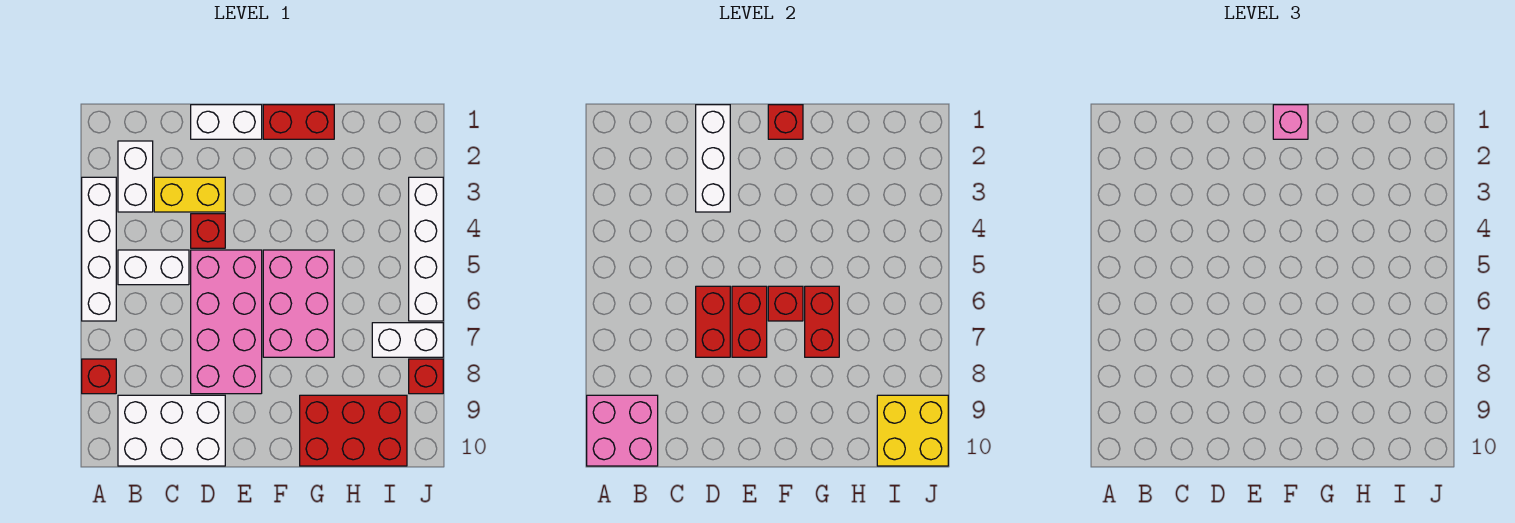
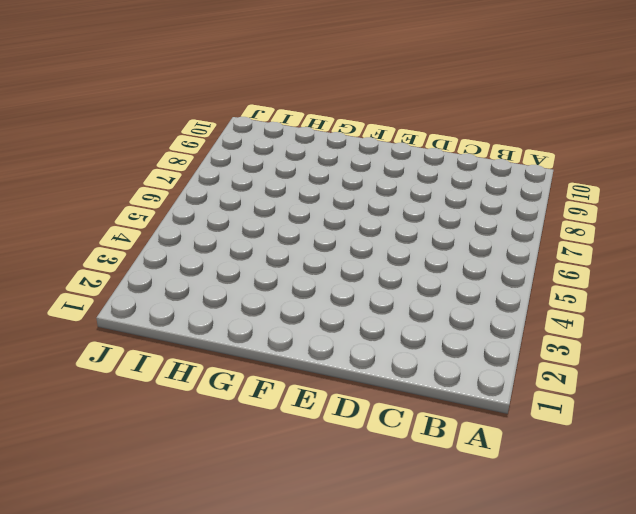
none -> white 1x4 brick [82,177,116,321]
none -> red 1x1 brick [82,359,116,394]
none -> white 1x2 brick [118,141,153,212]

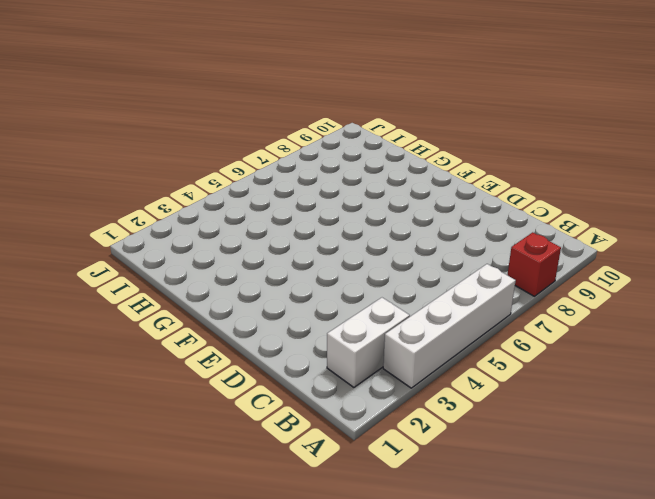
none -> white 1x2 brick [118,250,189,285]
none -> white 2x3 brick [118,395,225,466]
none -> yellow 1x2 brick [154,177,225,212]

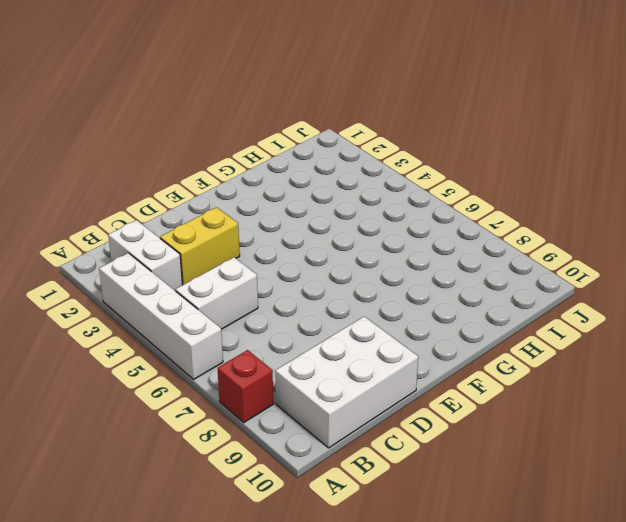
none -> white 1x2 brick [191,105,262,139]
none -> red 1x1 brick [191,214,225,248]
none -> pink 2x4 brick [191,250,262,394]

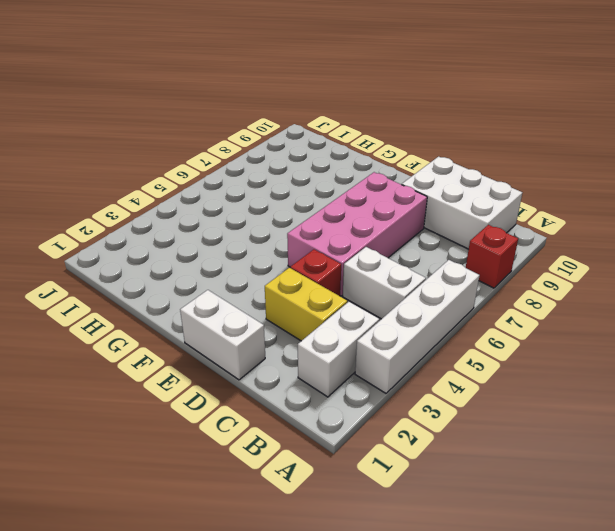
none -> red 1x2 brick [263,105,334,139]
none -> pink 2x3 brick [263,250,334,357]
none -> red 2x3 brick [300,395,407,466]

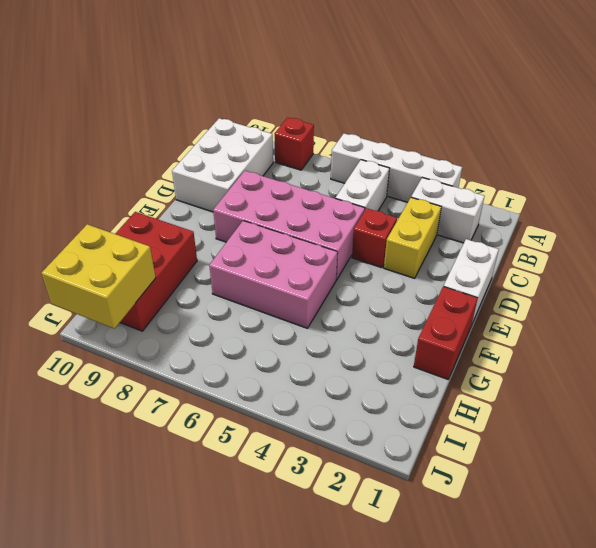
none -> white 1x2 brick [372,323,443,357]
none -> white 1x4 brick [409,177,443,321]
none -> red 1x1 brick [409,359,443,394]

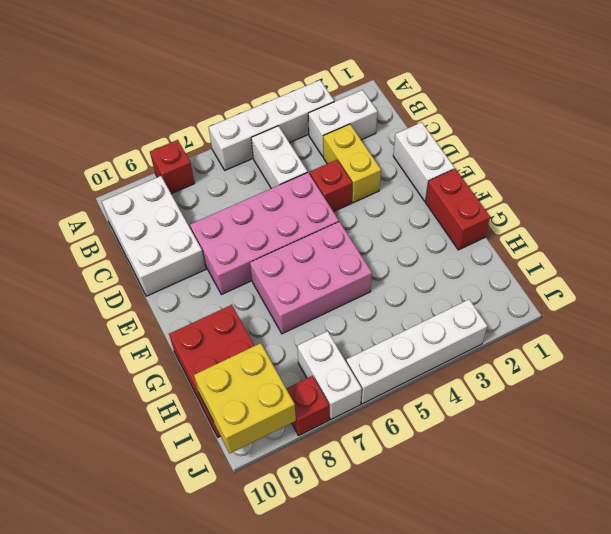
none -> pink 2x2 brick [587,395,658,466]
none -> white 1x3 brick [696,105,730,212]
none -> red 1x2 brick [696,286,730,357]

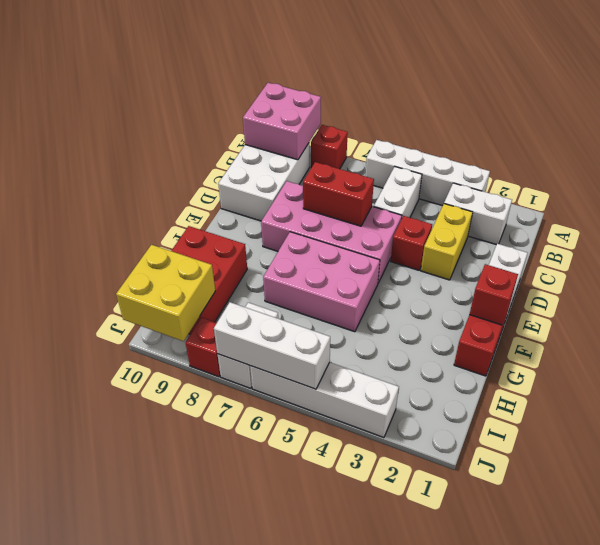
white 1x3 brick [214,302,330,389] -> white 1x3 brick moved to [696,105,730,212]
none -> red 1x2 brick [732,286,767,357]
none -> red 1x1 brick [768,286,803,321]
none -> red 1x2 brick [805,286,839,357]

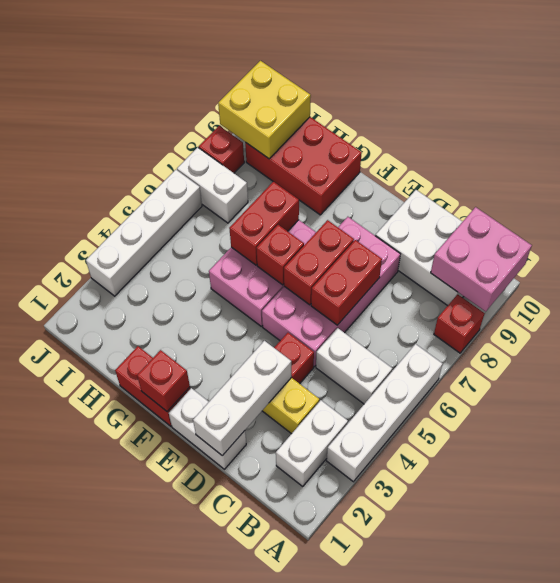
none -> pink 1x1 brick [1273,105,1308,139]

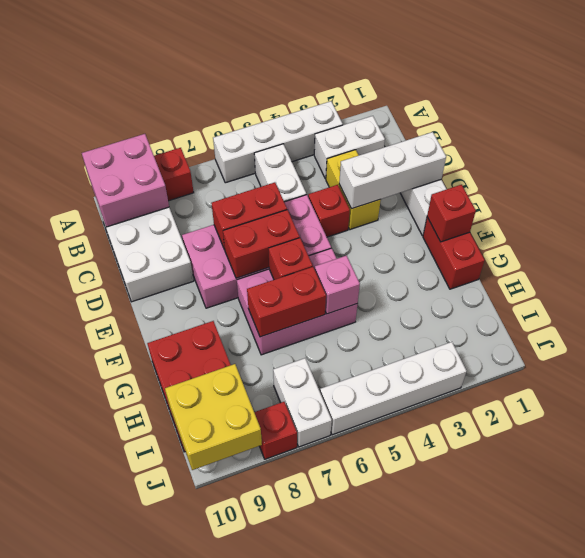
pink 1x1 brick [315,255,360,314] -> pink 1x1 brick moved to [1273,105,1308,139]

